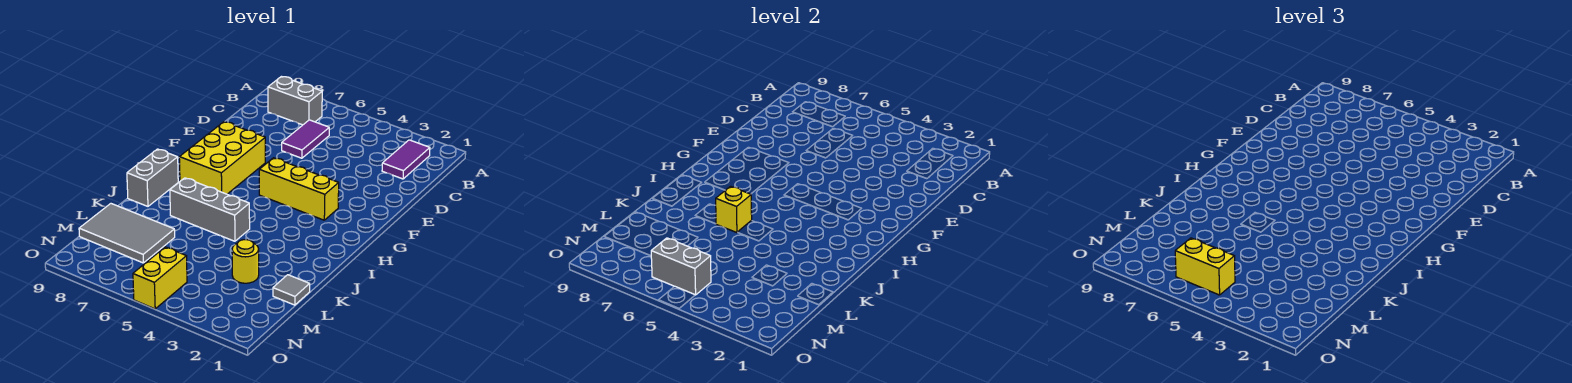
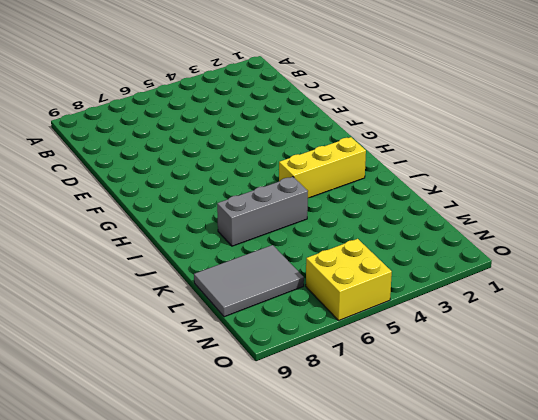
yellow 1x3 brick [279,137,366,198] -> yellow 1x3 brick moved to [259,158,339,220]
yellow 2x2 brick [306,239,392,320] -> yellow 1x2 brick [133,247,187,309]
none -> purple 1x2 tile [382,140,430,179]
none -> grey 1x2 brick [268,77,322,125]
none -> purple 1x2 tile [282,120,329,158]

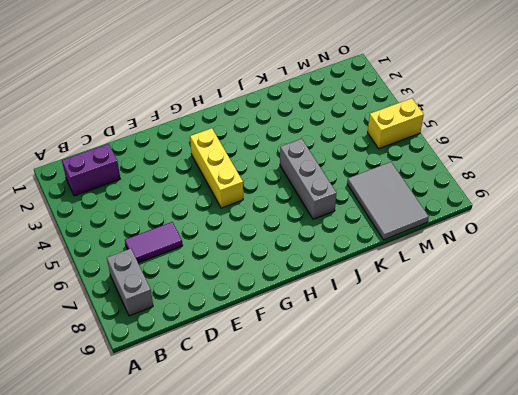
purple 1x2 brick [62,144,120,196] -> purple 1x2 tile [382,140,430,179]
none -> yellow 2x3 brick [179,122,265,194]
none -> grey 1x2 brick [127,149,178,206]
none -> grey 1x1 tile [273,275,310,305]

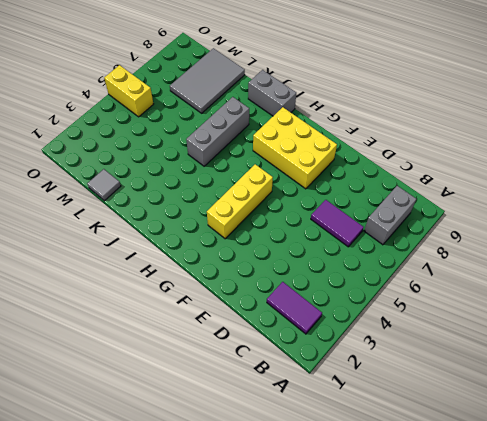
none -> yellow 1x1 round brick [232,240,259,283]
none -> yellow 1x1 brick [716,186,752,233]
none -> grey 1x2 brick [651,238,711,295]

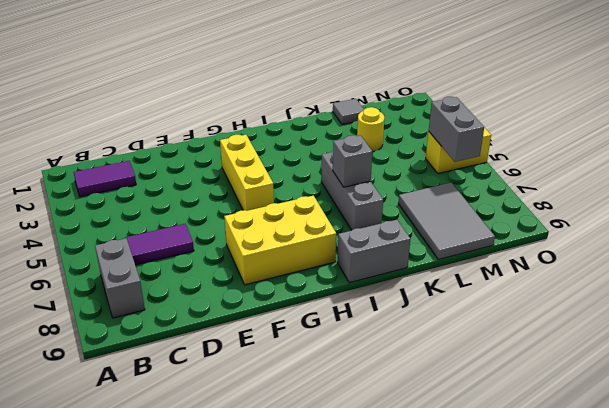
grey 1x1 brick [333,135,373,187] -> yellow 1x1 brick [716,186,752,233]
none -> yellow 1x2 brick [1175,238,1235,295]

